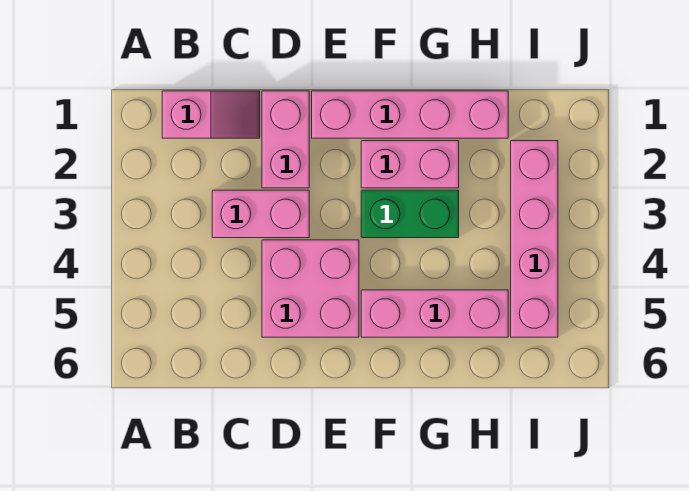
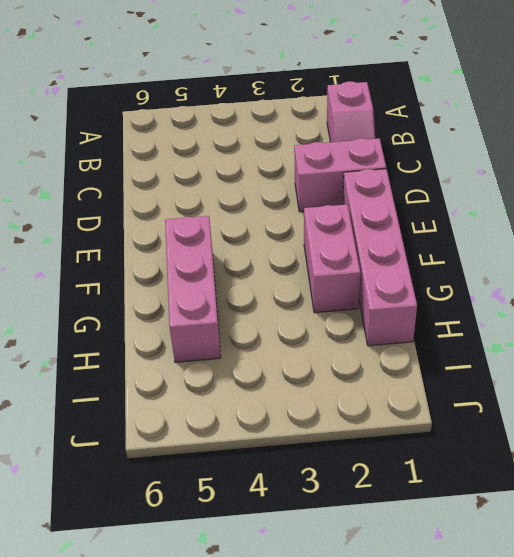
none -> pink 1x2 brick [212,190,309,238]
none -> pink 2x2 brick [262,240,359,337]

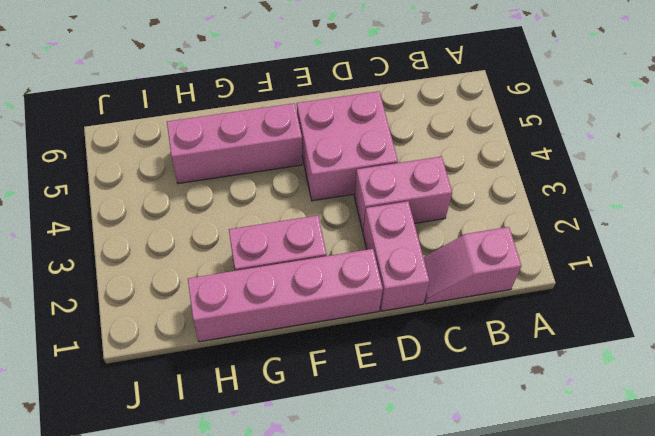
none -> green 1x2 brick [361,190,459,238]
none -> pink 1x4 brick [511,141,558,337]

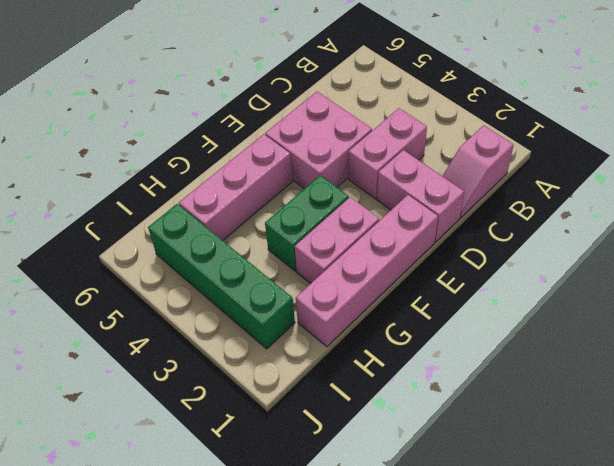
green 1x4 brick [148,204,295,349] -> pink 1x4 brick [511,141,558,337]

